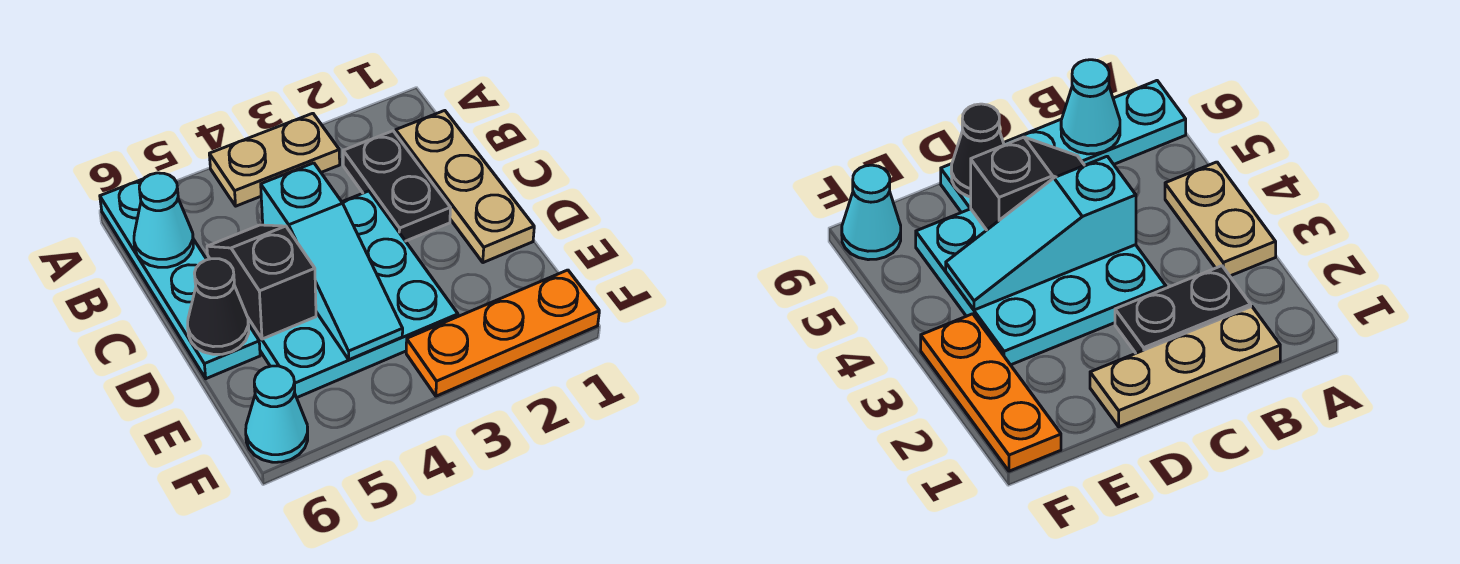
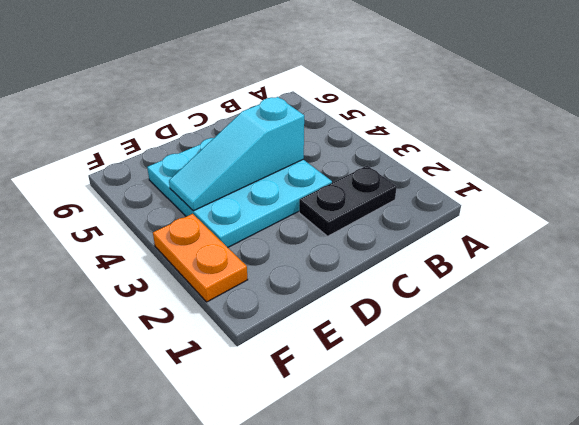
orange 1x2 plate [153,214,248,302] -> orange 1x3 plate [406,270,599,396]
none -> tan 1x2 plate [209,113,340,206]
none -> cyan 1x4 plate [100,179,260,379]

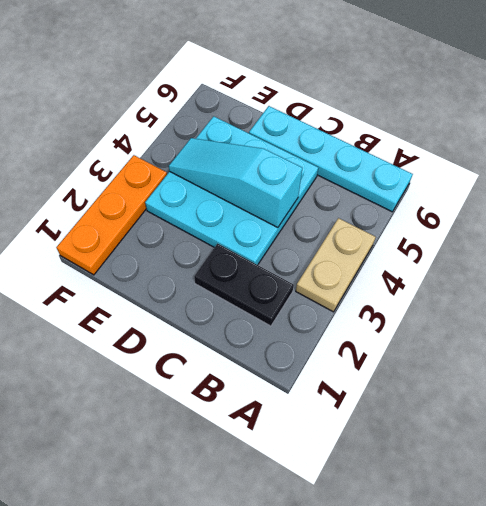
none -> tan 1x3 plate [396,111,534,263]
none -> cyan 1x1 cone [246,366,308,462]

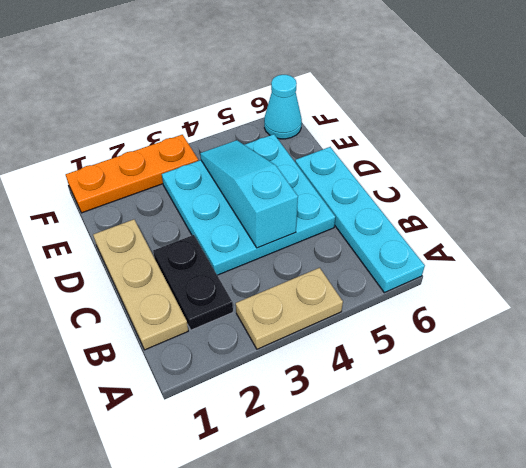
none -> cyan 1x1 cone [134,173,193,267]
none -> black 1x2 slope [207,225,316,339]

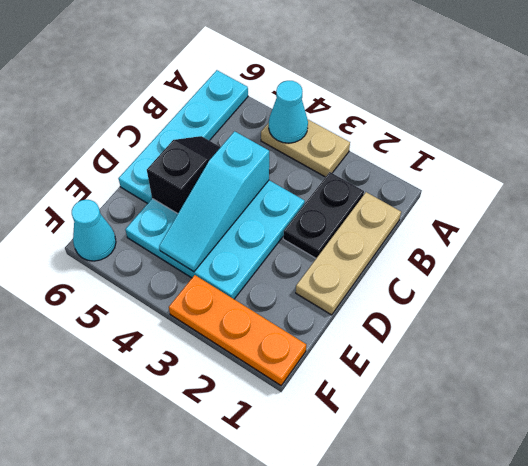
cyan 1x1 cone [269,81,308,143] -> cyan 1x1 cone moved to [134,173,193,267]
none -> black 1x1 cone [188,259,249,354]

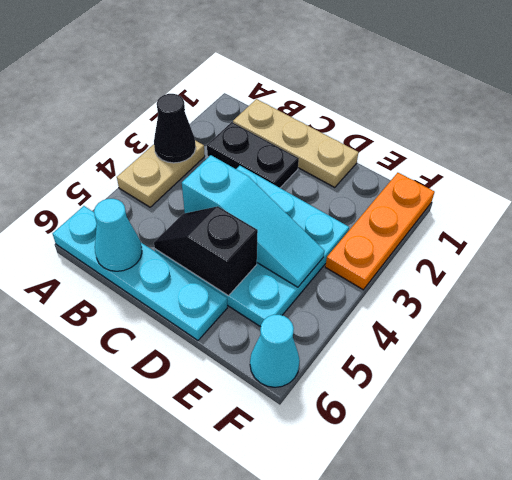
black 1x1 cone [154,94,196,163] -> black 1x1 cone moved to [188,259,249,354]

